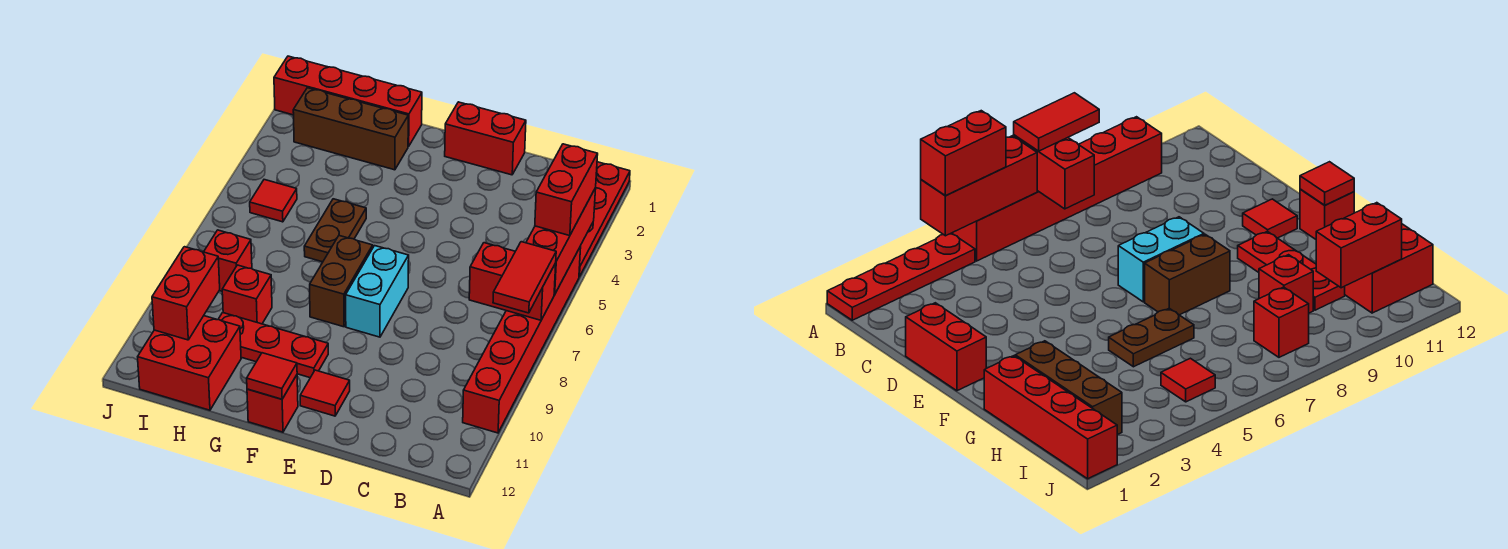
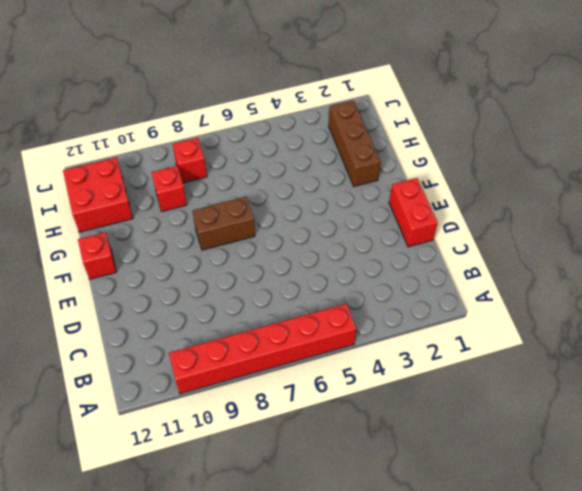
none -> red 1x4 plate [579,162,630,277]
none -> cyan 1x2 brick [346,246,409,337]
none -> red 1x1 tile [300,370,350,416]

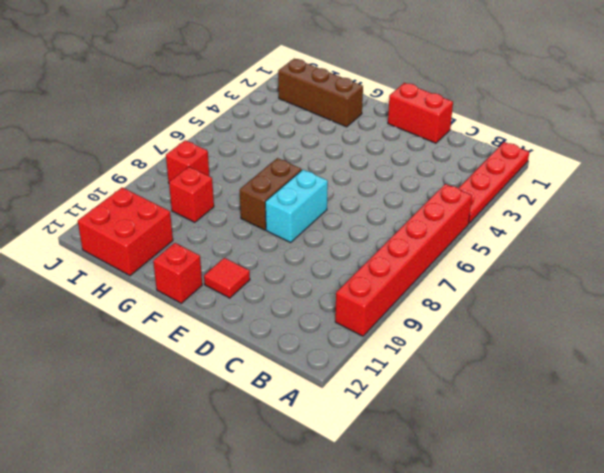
none -> red 1x3 plate [218,313,328,378]
none -> red 1x4 brick [274,56,422,146]
none -> brown 1x2 plate [304,199,366,262]

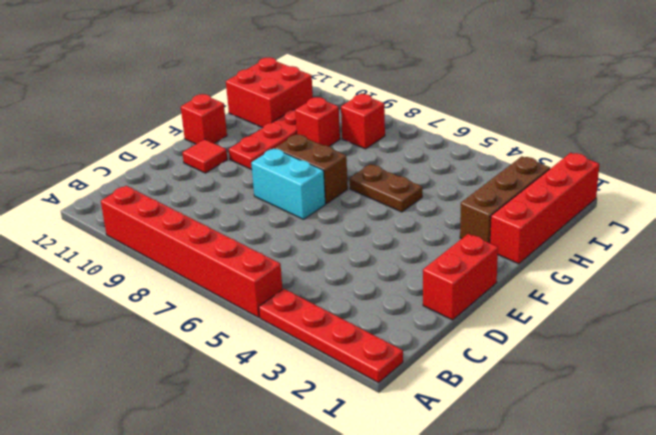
none -> red 1x1 tile [250,180,297,222]
none -> red 1x3 brick [526,188,596,294]
none -> red 1x2 brick [469,243,556,320]

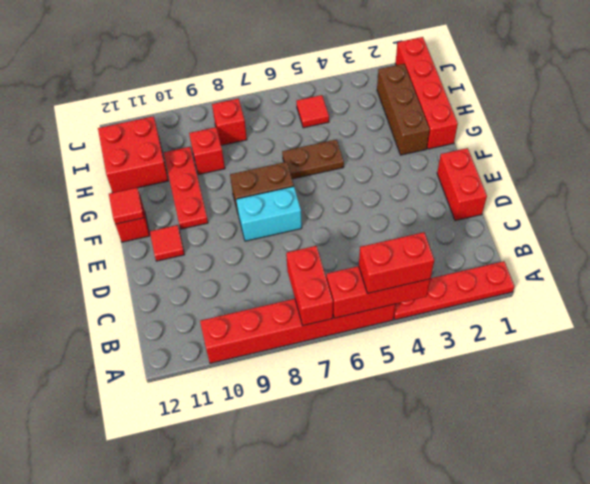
none -> red 1x2 brick [152,247,220,340]
none -> red 1x2 tile [493,242,556,313]

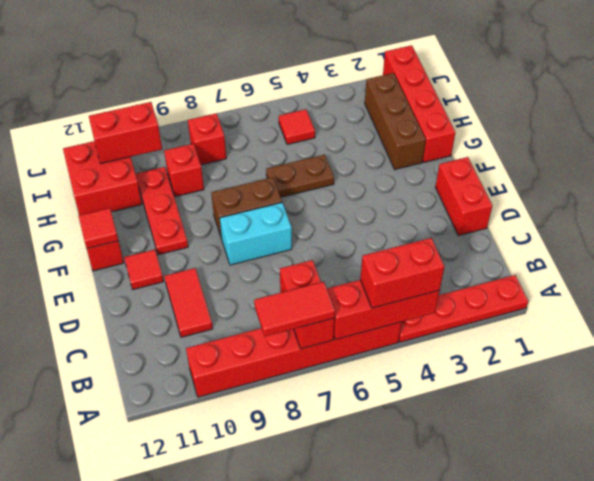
red 1x2 tile [164,268,213,337] -> none

